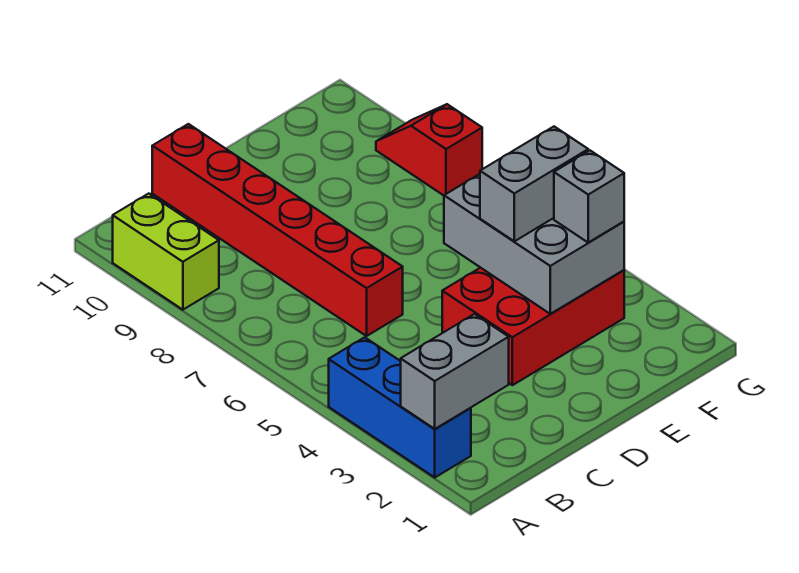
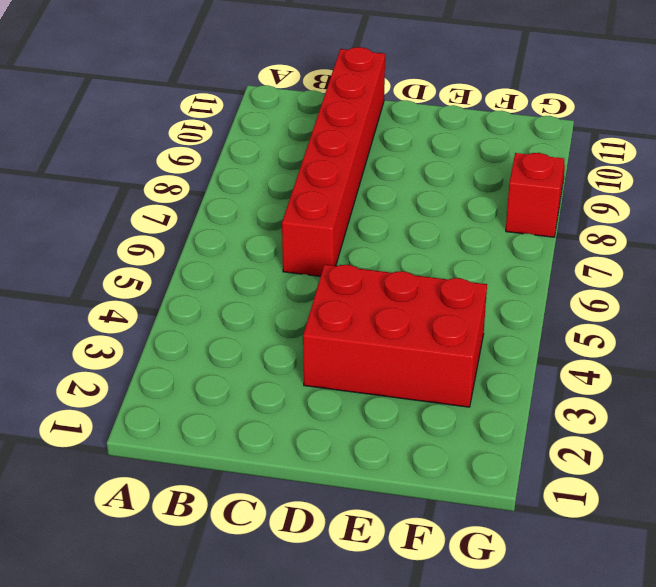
none -> blue 1x3 brick [329,337,471,477]
none -> lime 1x2 brick [113,194,219,310]

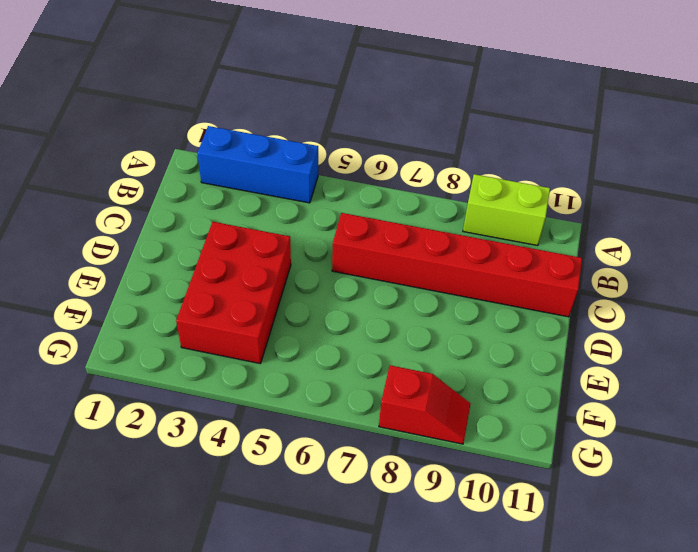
none -> grey 1x2 brick [401,314,509,429]
none -> grey 2x3 brick [444,174,624,314]

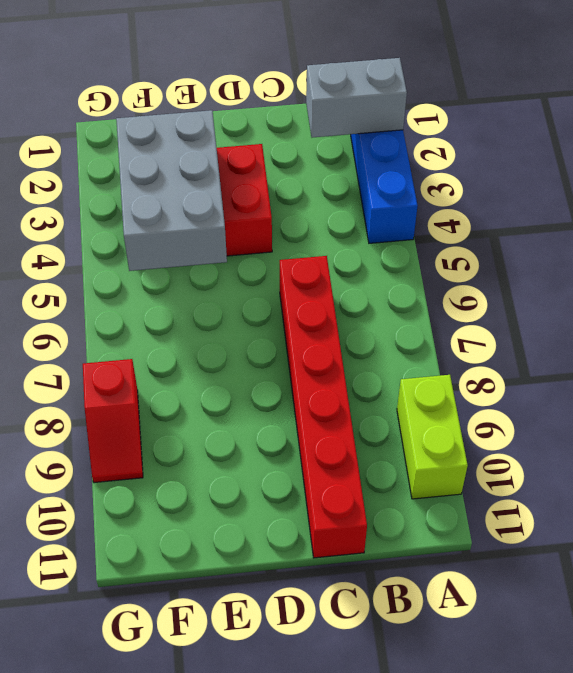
none -> grey 1x2 brick [480,127,588,241]
none -> grey 1x1 brick [554,151,624,242]

